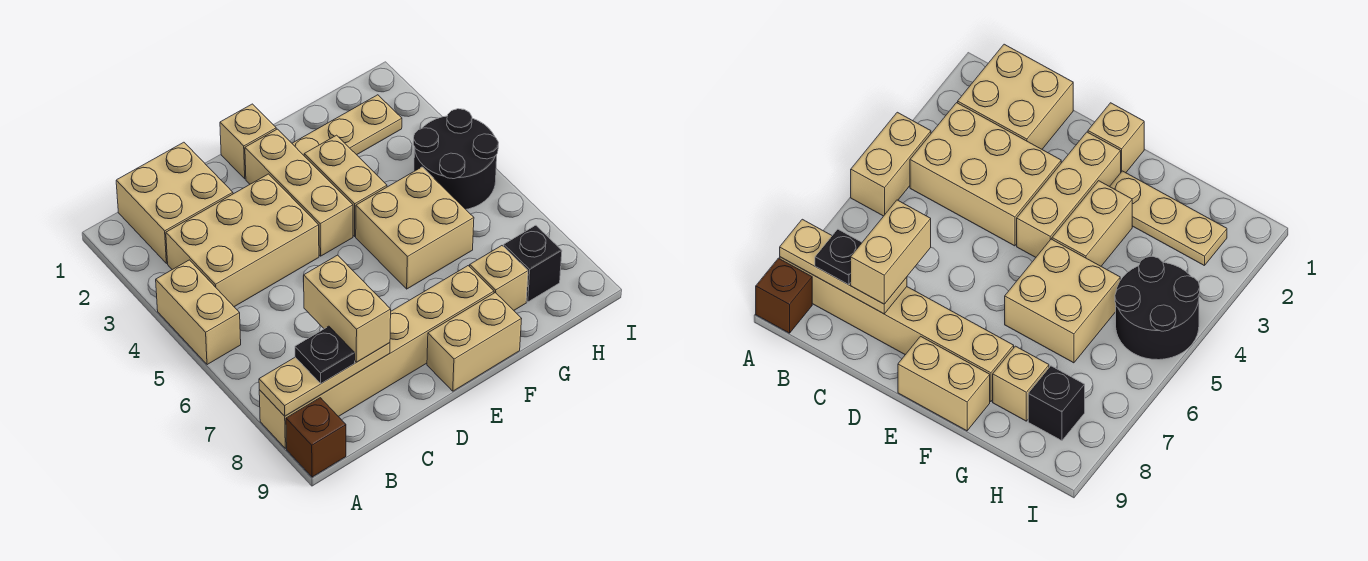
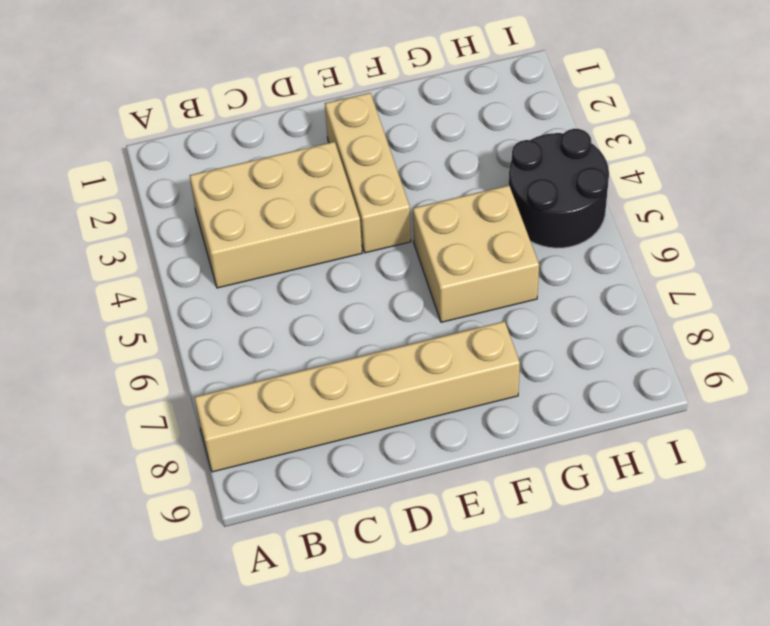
none -> tan 1x2 brick [156,260,241,365]
none -> brown 1x1 brick [286,398,346,477]
none -> tan 2x2 brick [116,142,233,263]

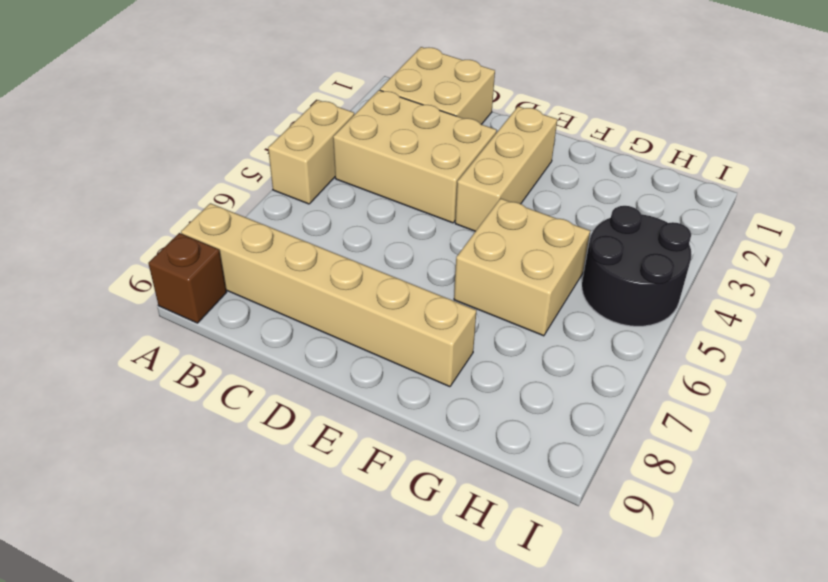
none -> tan 1x1 brick [220,104,276,179]
none -> tan 1x2 brick [427,293,521,391]
none -> tan 1x3 plate [292,95,402,155]

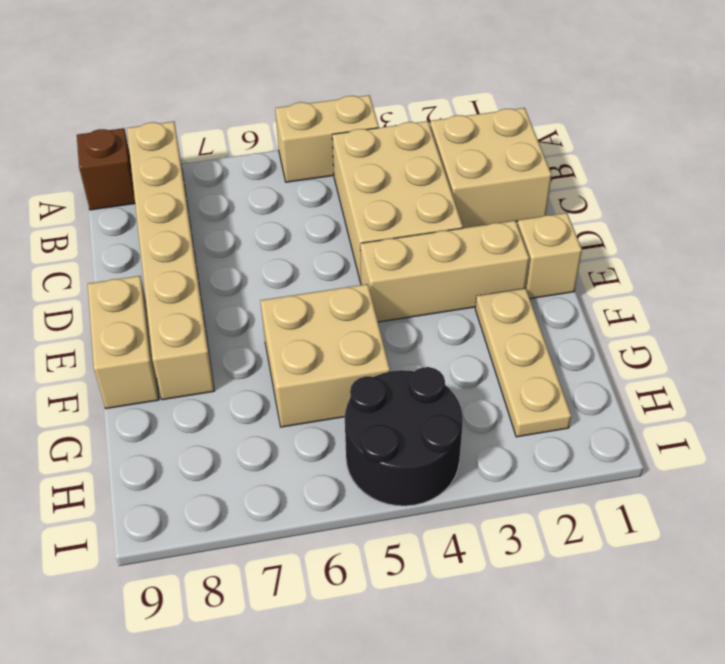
none -> tan 1x2 brick [304,135,387,236]
none -> tan 1x1 brick [470,246,528,310]
none -> black 1x1 brick [504,225,562,302]

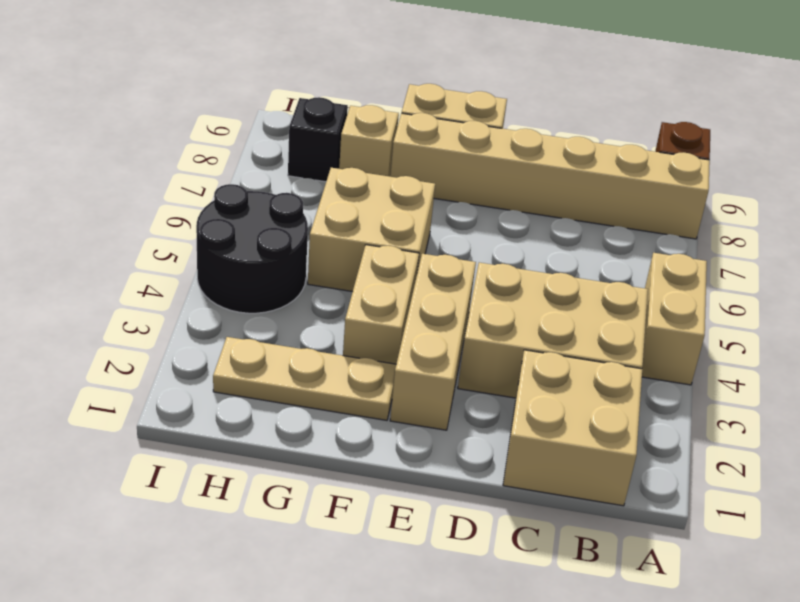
none -> tan 1x1 brick [220,104,276,179]
none -> tan 1x3 plate [259,343,390,416]
none -> black 1x1 plate [295,326,355,383]

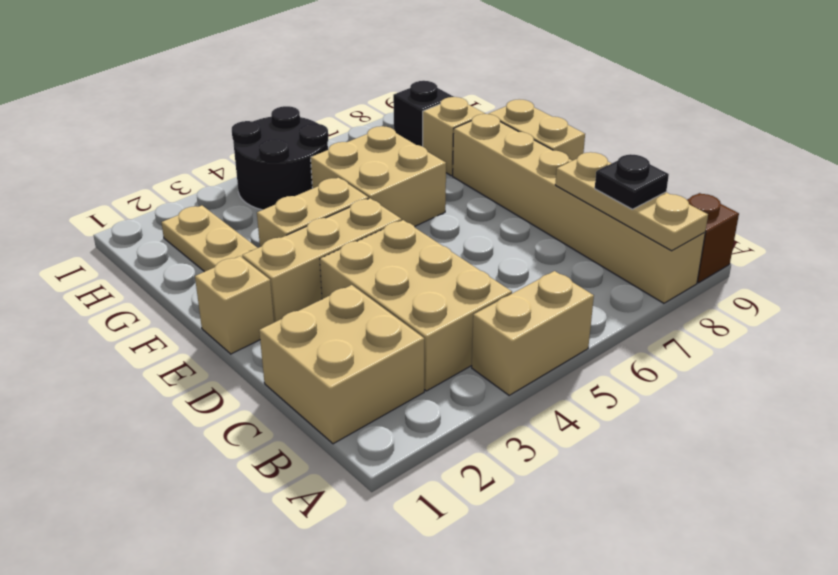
none -> tan 1x2 brick [304,255,391,362]

